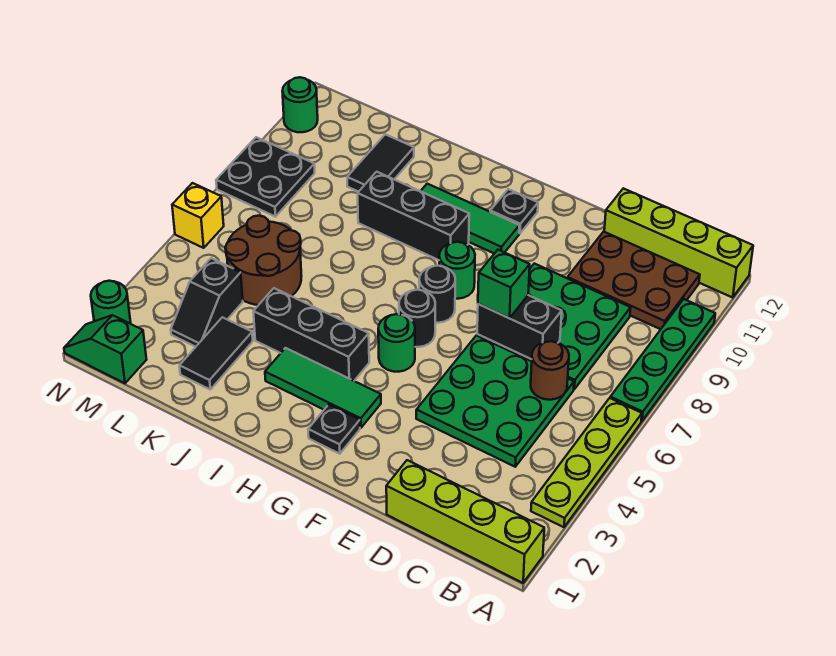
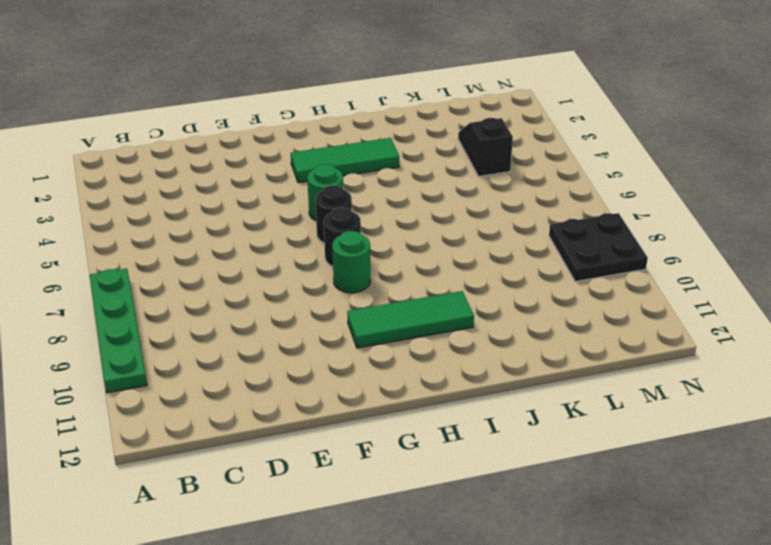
none -> lime 1x4 brick [386,460,544,583]
none -> lime 1x4 plate [531,398,642,527]
none -> lime 1x4 brick [604,188,753,298]

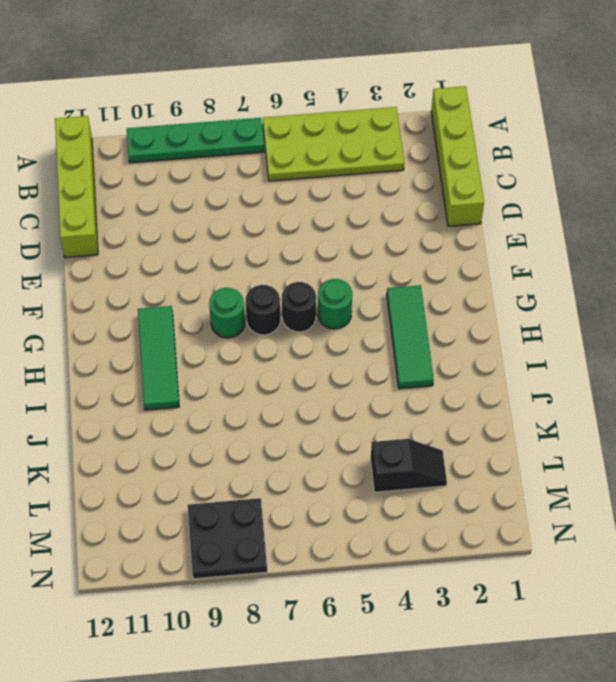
lime 2x4 plate [263,107,404,181] -> lime 1x4 plate [531,398,642,527]
none -> brown 2x3 plate [567,232,700,329]
none -> green 3x3 plate [416,336,574,467]
none -> green 3x3 plate [477,264,631,389]

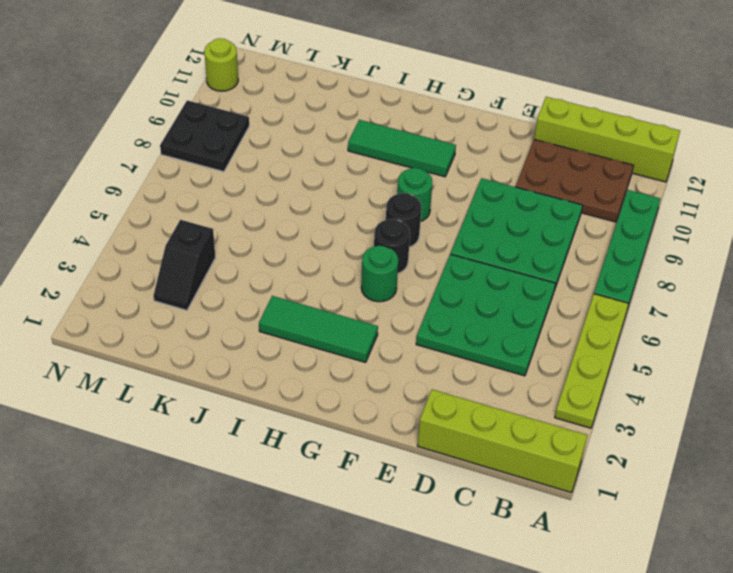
lime 1x1 round brick [204,38,238,91] -> green 1x1 round brick [282,77,318,132]
none -> black 1x1 plate [308,405,360,454]
none -> black 1x1 plate [490,189,538,233]
none -> black 1x3 brick [253,288,369,381]

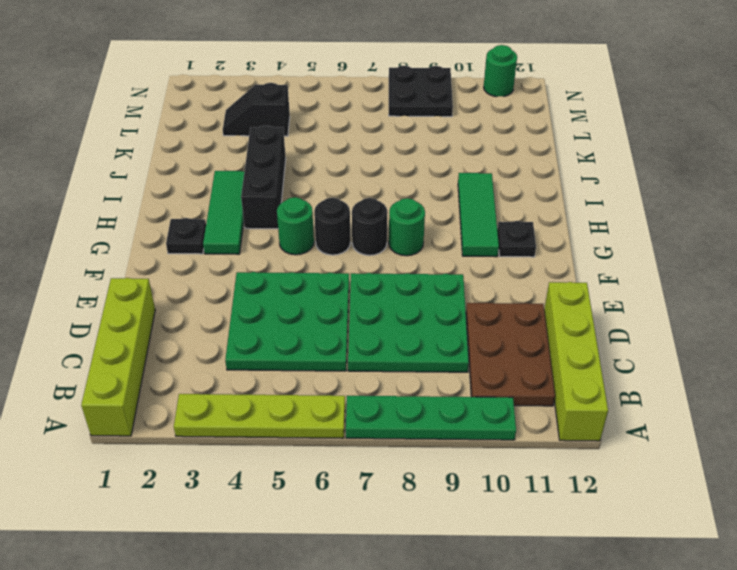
none -> black 1x3 brick [358,172,469,260]
none -> black 1x2 tile [179,317,253,389]
none -> brown 2x2 round brick [225,216,301,305]

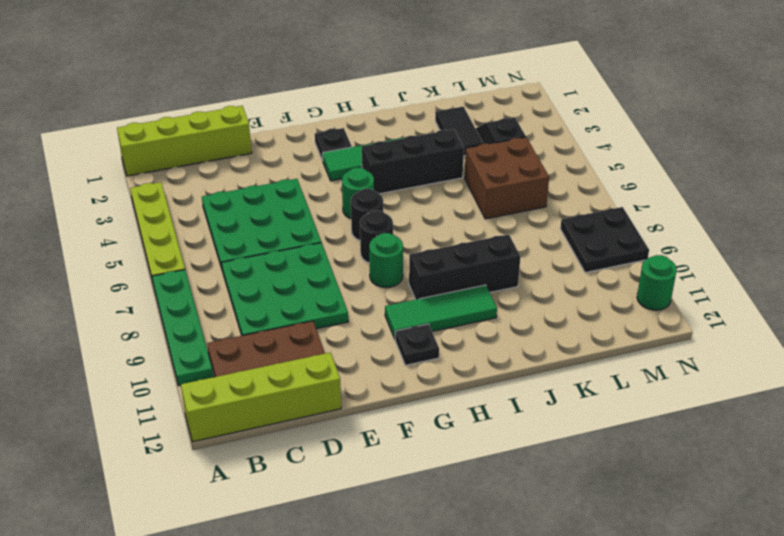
brown 2x2 brick [465,137,549,219] -> brown 2x2 round brick [225,216,301,305]
none -> black 1x2 tile [347,134,414,192]
none -> green 1x2 slope [64,315,147,383]
none -> green 1x1 round brick [91,281,131,324]

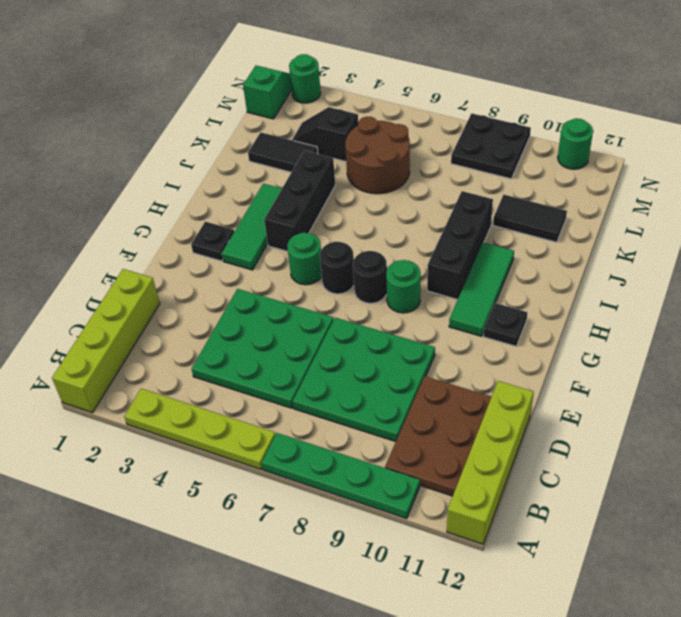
none -> yellow 1x1 brick [172,183,224,248]
none -> brown 1x1 round brick [531,341,569,400]
none -> black 1x2 brick [477,295,562,359]

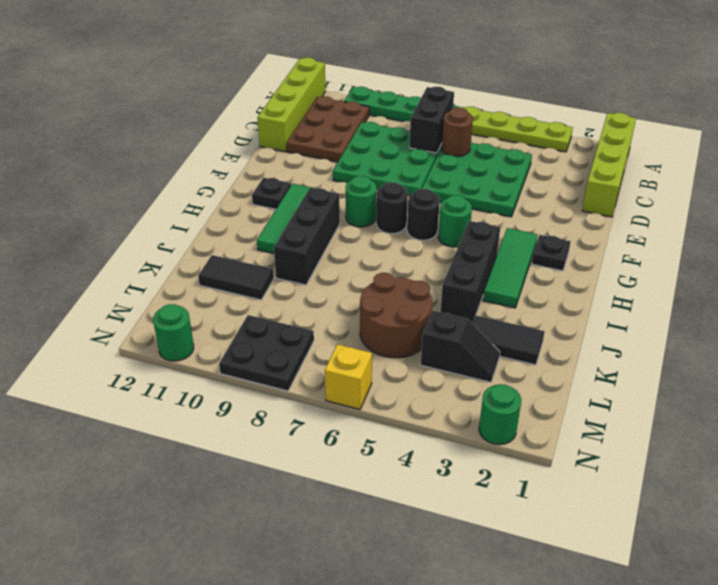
black 1x2 brick [409,87,454,153] -> black 1x2 brick moved to [477,295,562,359]
none -> green 1x2 slope [64,315,147,383]
none -> green 1x1 brick [478,250,530,318]

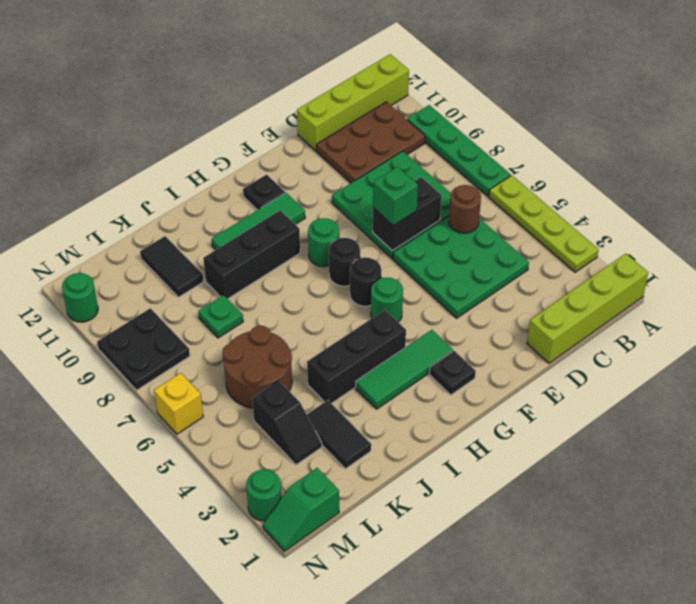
green 1x1 plate [198,295,243,338] -> none

